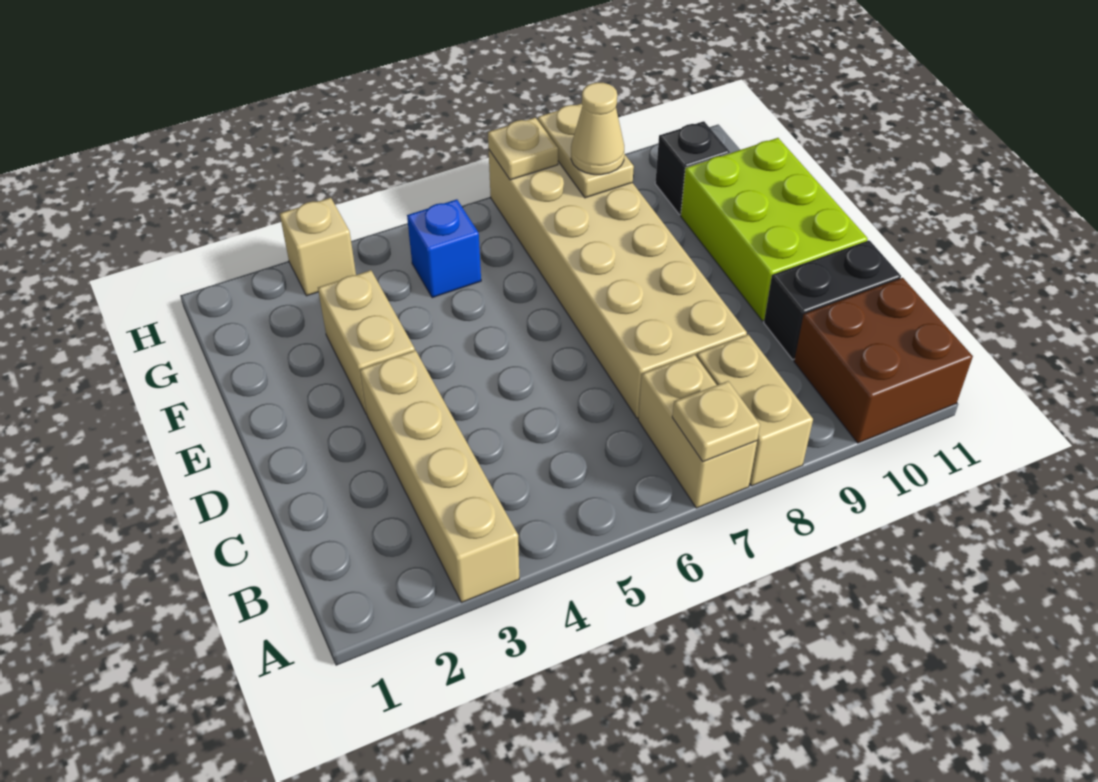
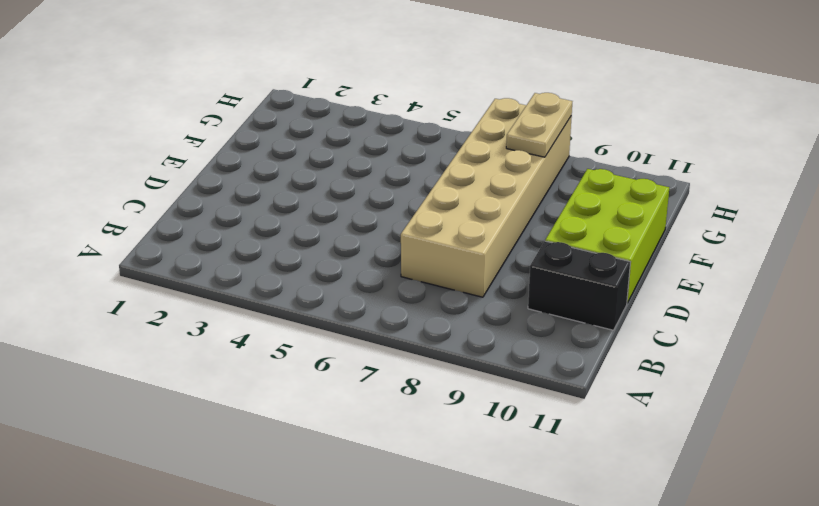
none -> tan 1x4 brick [360,350,519,603]
none -> tan 1x2 brick [638,354,757,508]
none -> tan 1x2 brick [697,334,813,486]

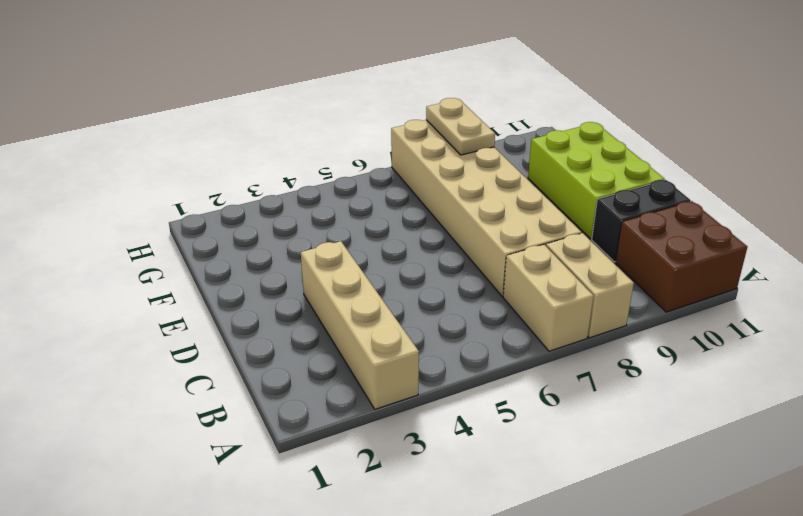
none -> tan 1x2 brick [318,270,415,414]
none -> blue 1x1 brick [407,199,481,298]
none -> black 1x1 brick [655,121,730,215]

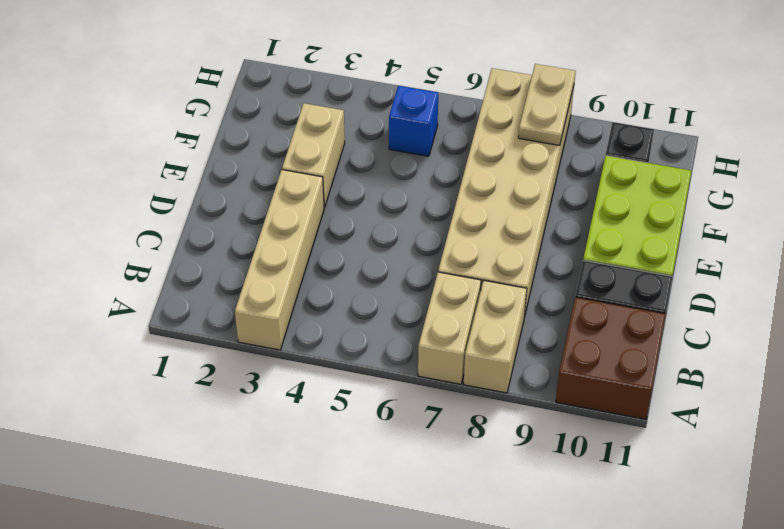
none -> tan 1x1 brick [280,198,356,296]
none -> tan 1x1 plate [672,381,760,462]
none -> tan 1x1 plate [488,118,558,180]

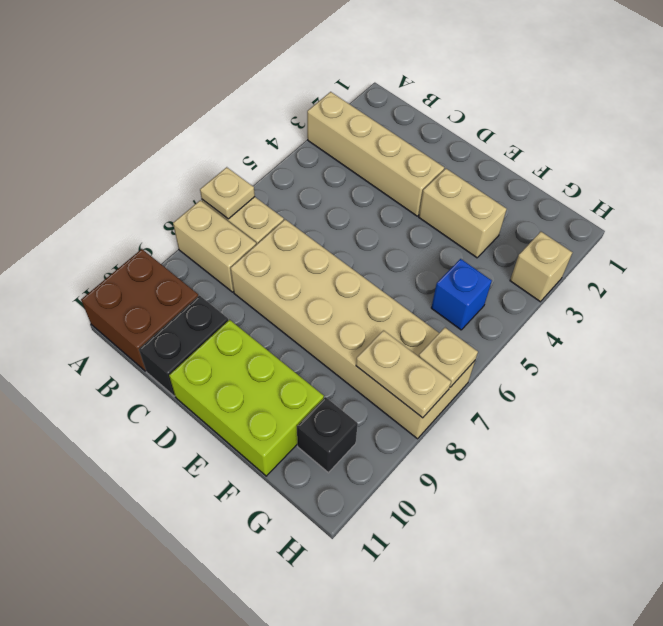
none -> tan 1x1 cone [571,82,624,175]

